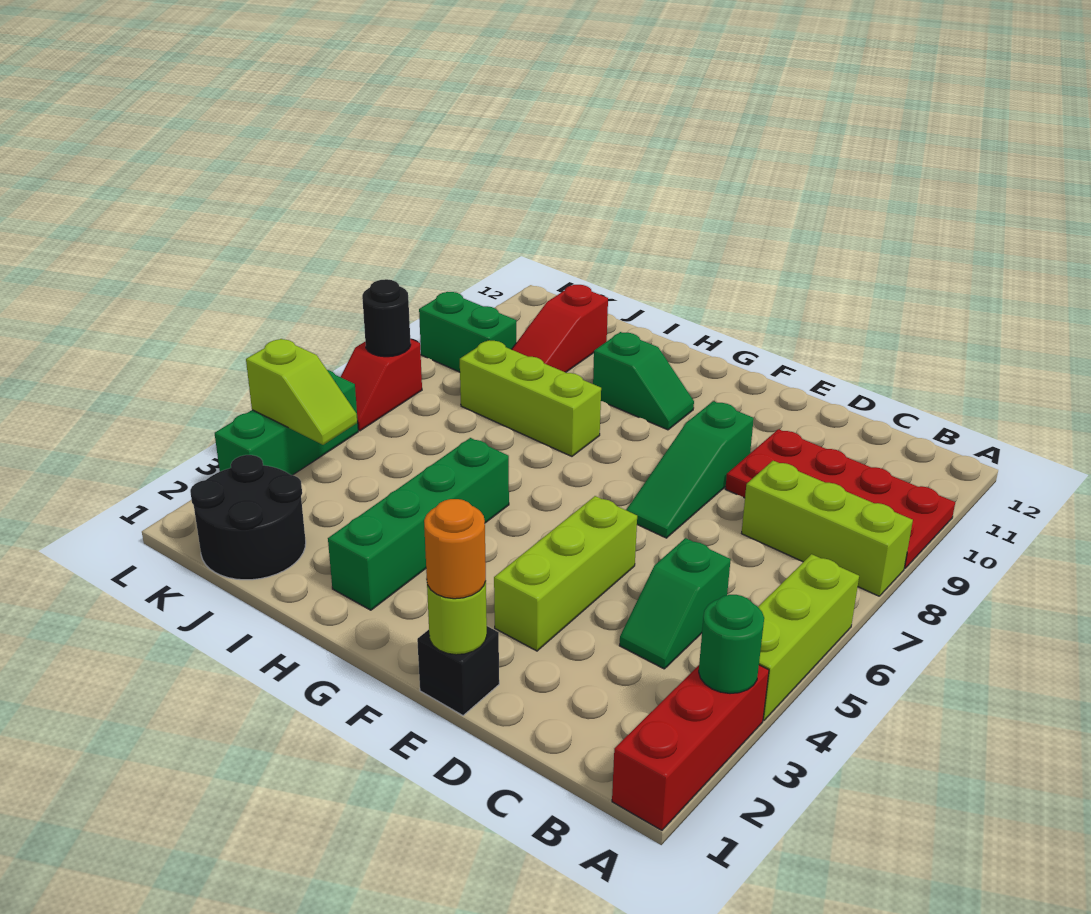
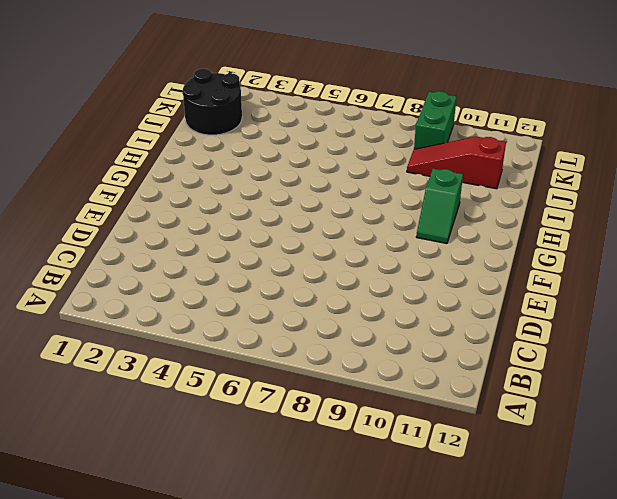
none -> red 1x3 brick [612,665,769,830]
none -> lime 1x3 brick [758,554,859,720]
none -> lime 1x3 brick [741,461,913,596]

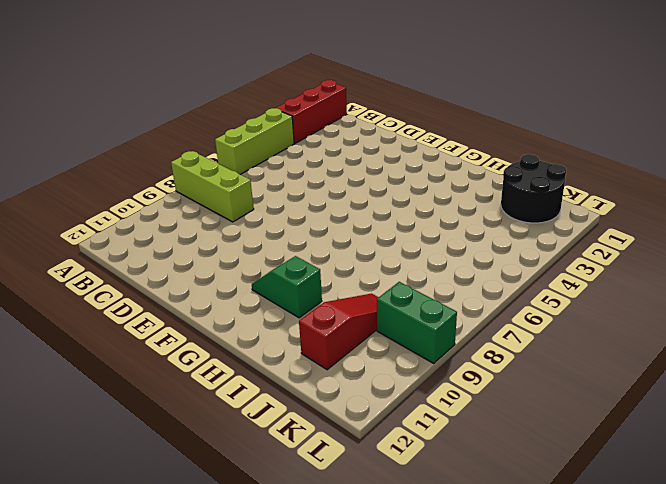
none -> red 2x4 plate [725,429,955,569]
none -> green 1x2 slope [619,538,731,669]
none -> black 1x1 brick [417,626,499,716]

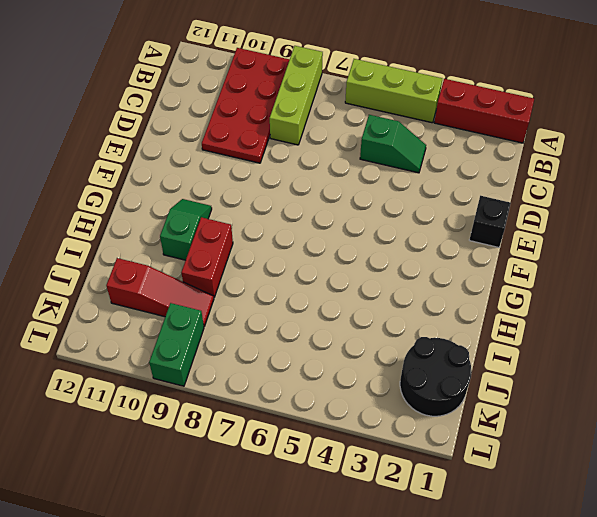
red 1x2 brick [181,217,233,297] -> none
none -> lime 1x3 brick [494,496,637,651]
none -> green 1x3 slope [626,401,754,538]
none -> green 1x4 brick [328,438,509,610]

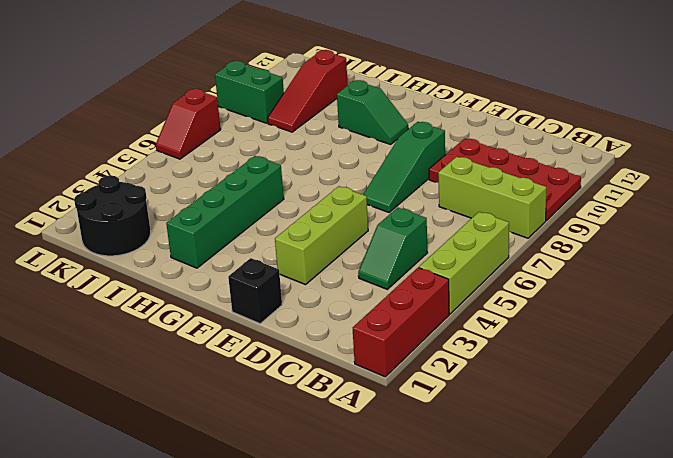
none -> lime 1x3 brick [460,340,601,456]
none -> green 1x3 brick [215,370,358,475]
none -> green 1x1 round brick [699,595,764,693]

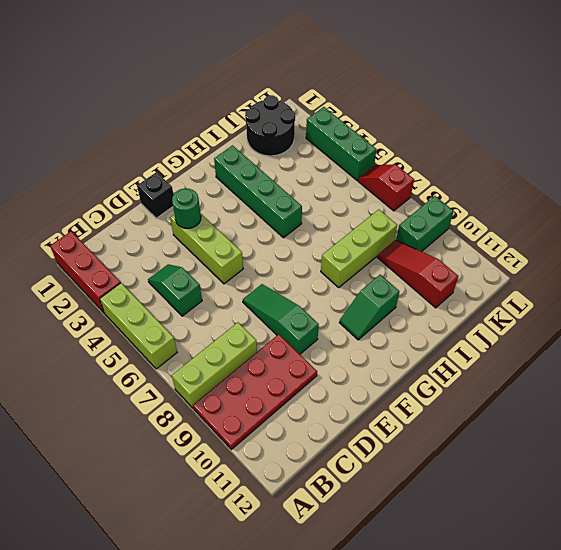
green 1x1 round brick [172,188,201,228] -> green 1x1 round brick moved to [699,595,764,693]
none -> lime 1x1 round brick [427,581,487,655]
none -> lime 1x2 slope [246,339,357,445]
none -> black 1x1 round brick [362,279,411,357]

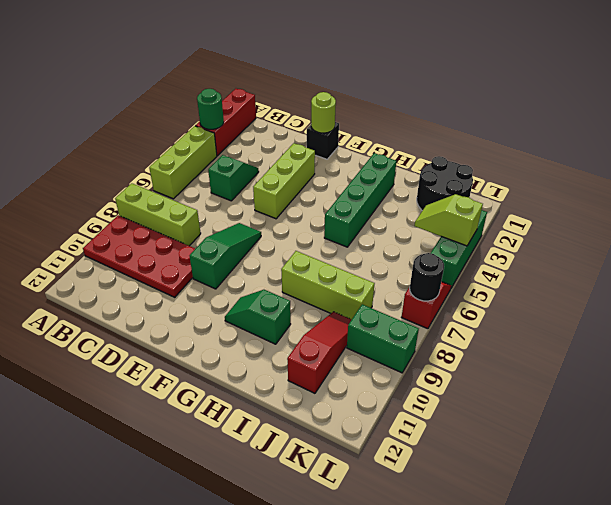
none -> orange 1x1 round brick [424,499,486,599]

